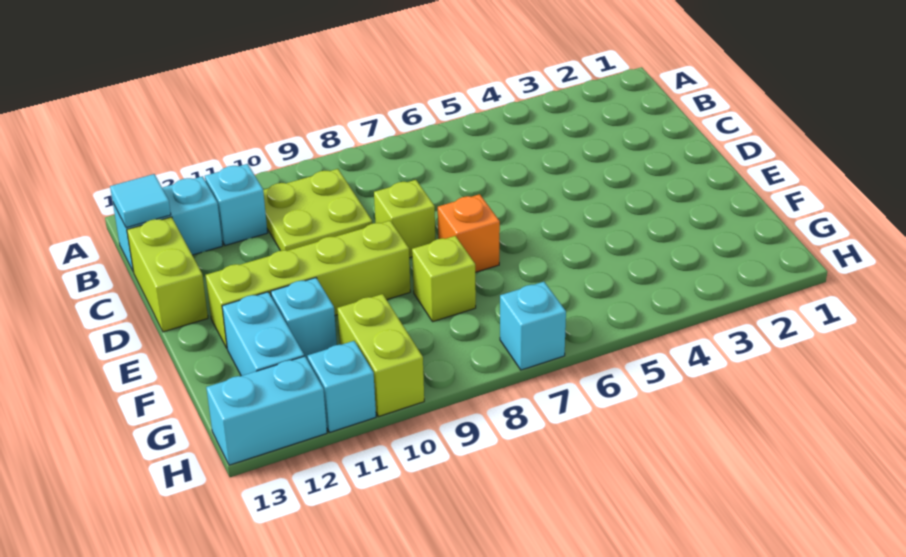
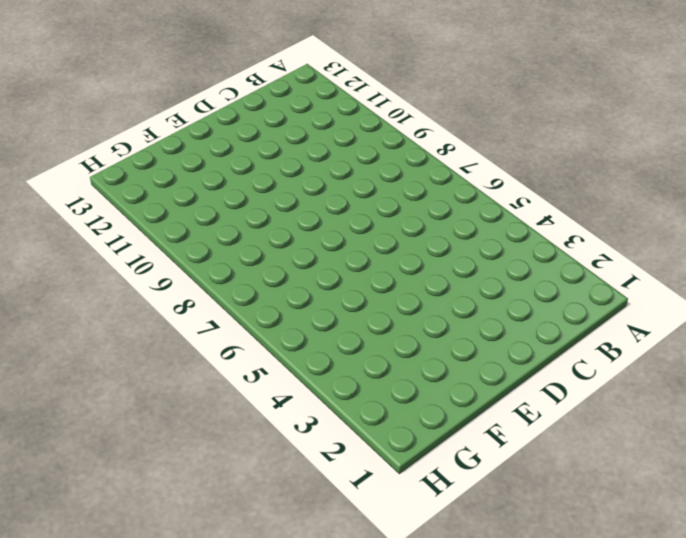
none -> lime 2x2 plate [263,169,373,251]
none -> cyan 1x1 brick [205,164,267,246]
none -> cyan 1x2 brick [113,176,223,272]

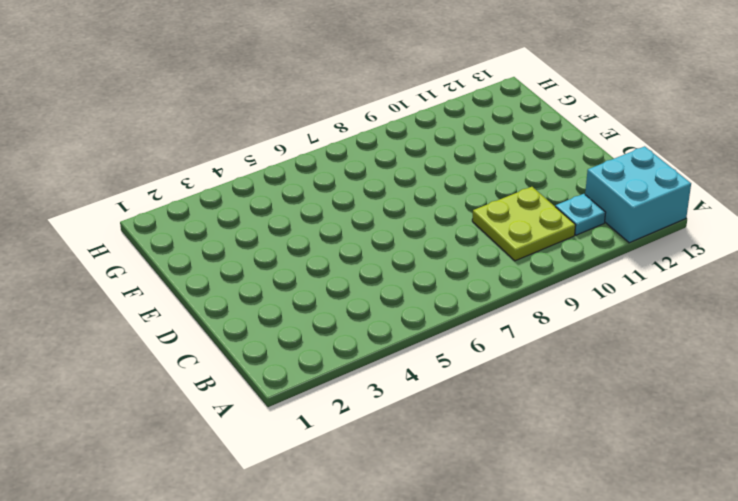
cyan 2x2 brick [585,146,691,243] -> cyan 1x2 brick [113,176,223,272]
cyan 1x1 plate [555,194,606,235] -> cyan 1x1 brick [205,164,267,246]
none -> lime 1x2 brick [127,217,208,332]
none -> lime 1x1 brick [374,180,435,258]
none -> orange 1x1 brick [438,194,500,272]

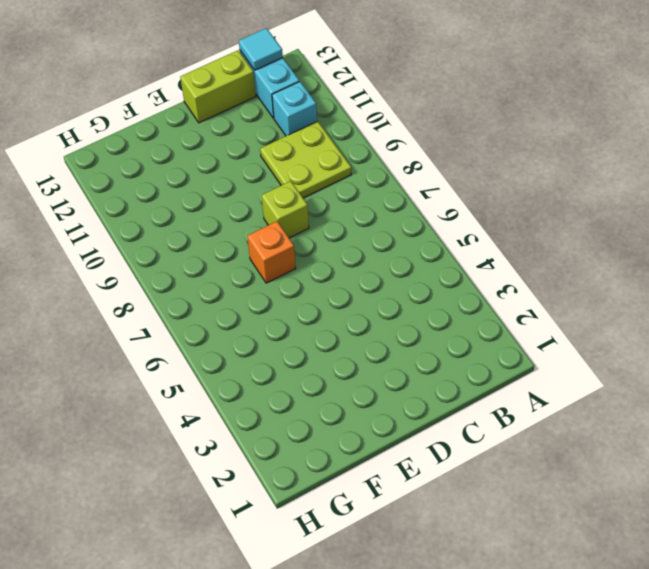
none -> lime 1x4 brick [206,221,411,348]
none -> lime 1x1 brick [412,236,476,322]
none -> cyan 1x1 brick [271,278,337,360]

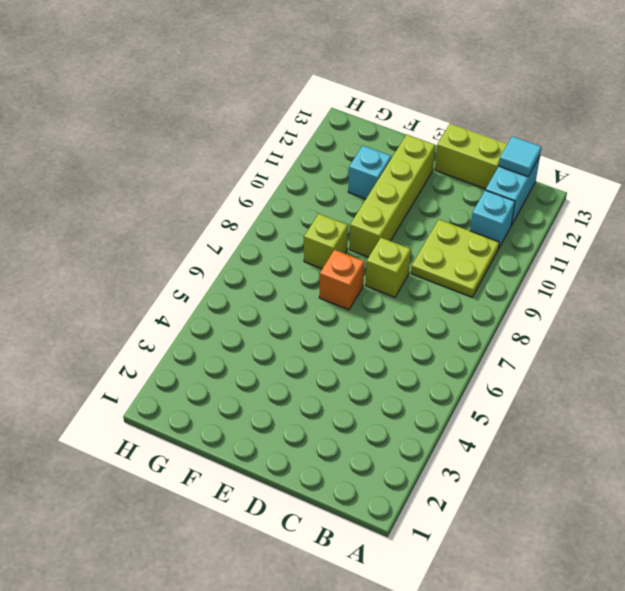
none -> cyan 1x2 brick [222,292,304,376]
none -> lime 1x2 brick [337,294,424,417]
none -> cyan 1x1 brick [500,282,566,370]

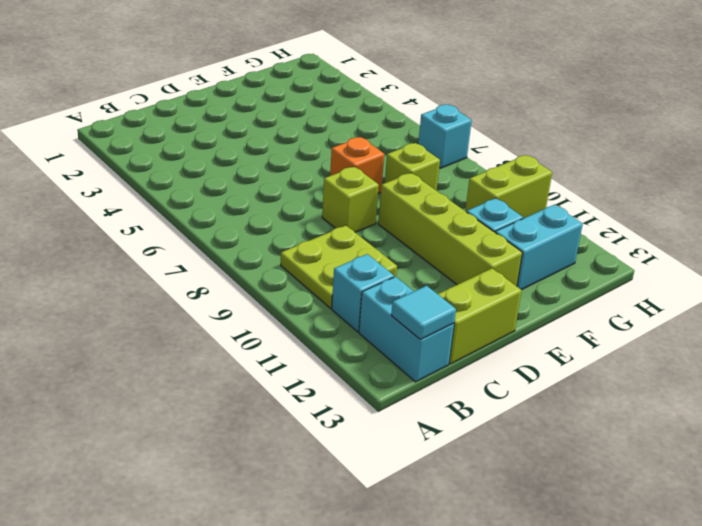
none -> cyan 1x1 brick [308,341,376,432]
none -> cyan 1x2 brick [206,356,327,465]

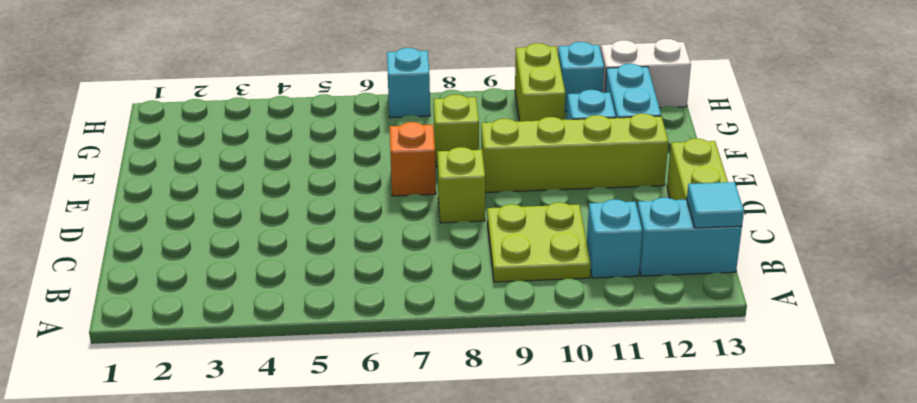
white 1x2 brick [601,39,691,108] -> cyan 1x2 brick [206,356,327,465]

